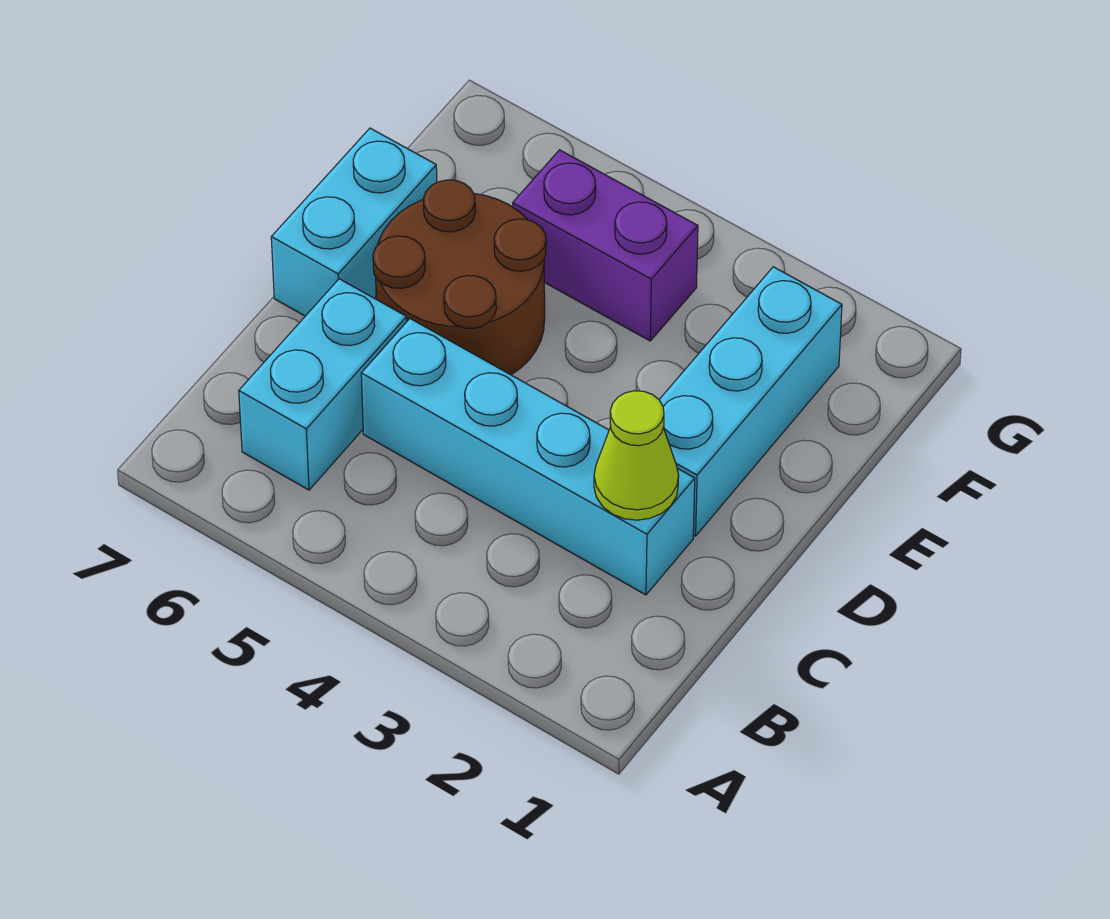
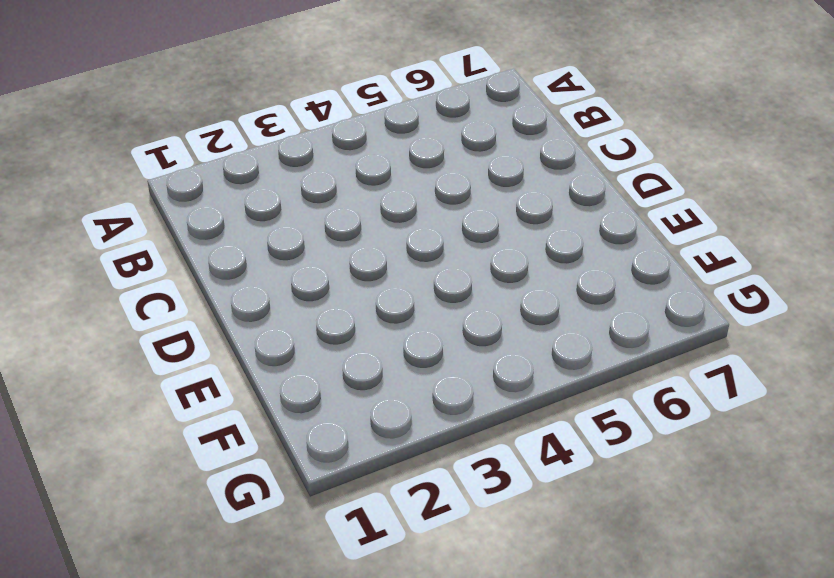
none -> cyan 1x2 brick [239,279,407,490]
none -> cyan 1x4 brick [361,319,695,595]

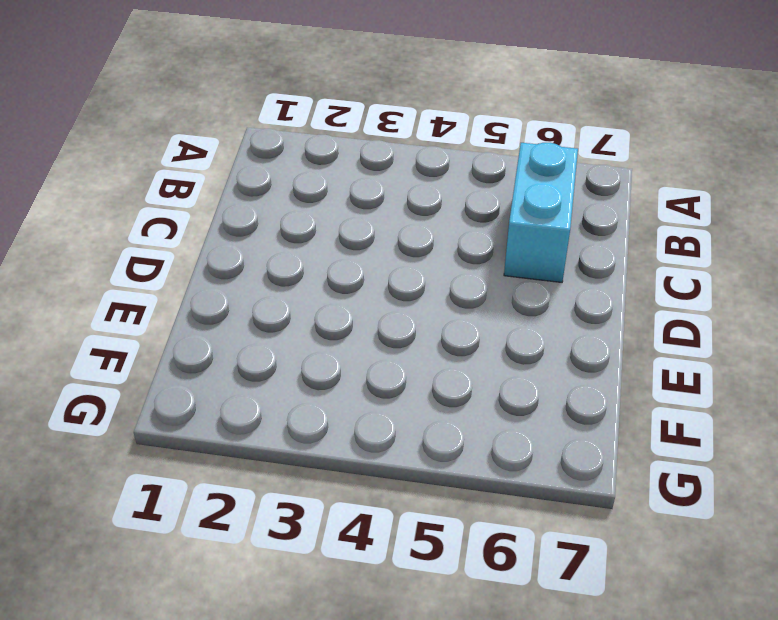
none -> cyan 1x4 brick [361,319,695,595]
none -> cyan 1x3 brick [659,267,842,536]

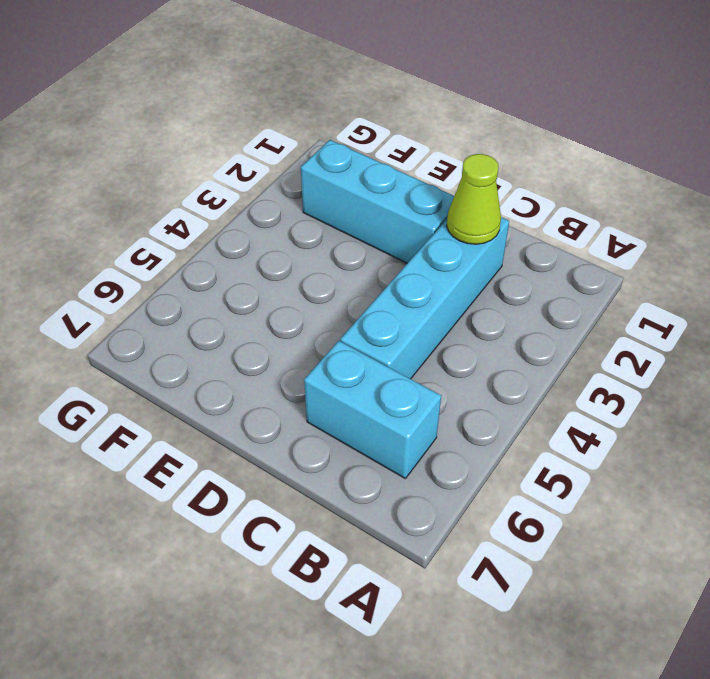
none -> brown 2x2 round brick [373,180,546,375]
none -> cyan 1x2 brick [271,128,437,316]

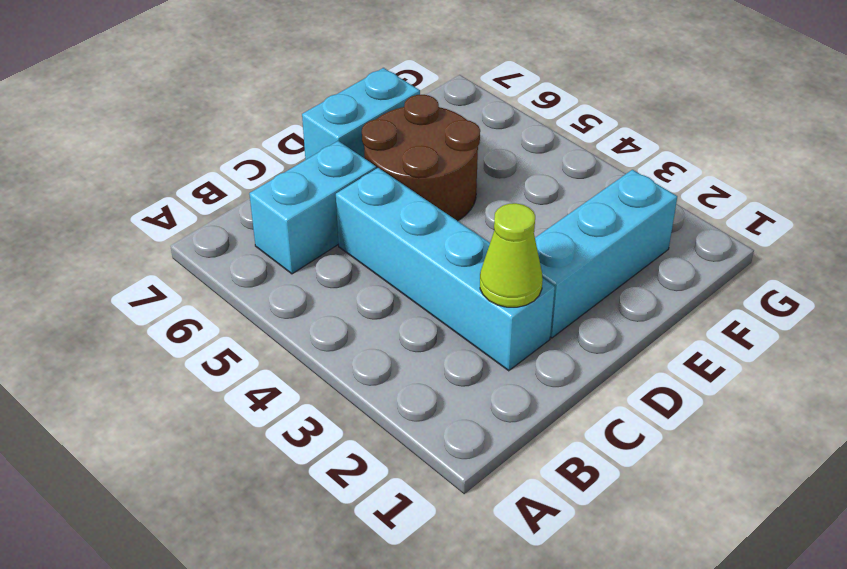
none -> purple 1x2 brick [513,150,698,341]

